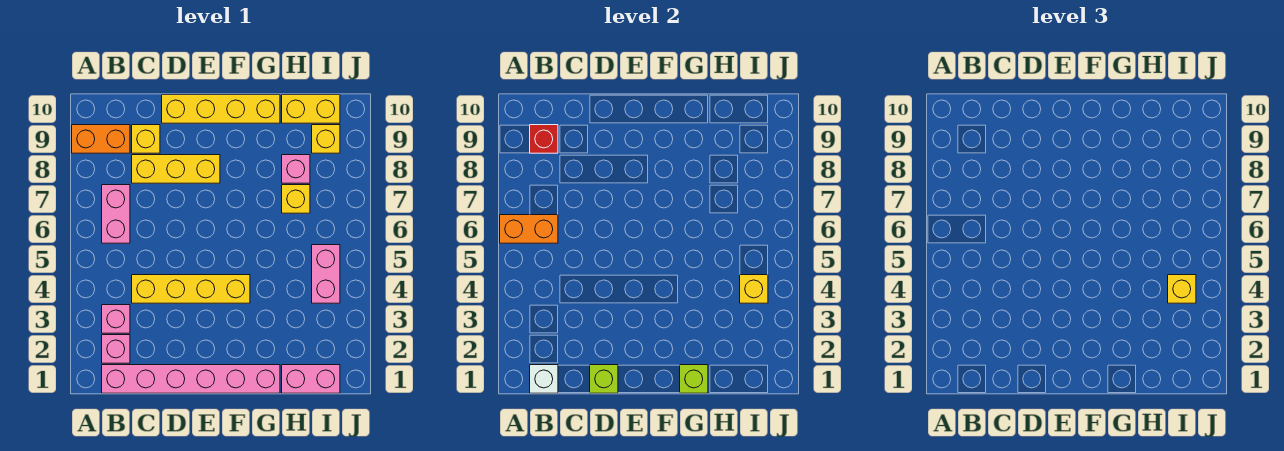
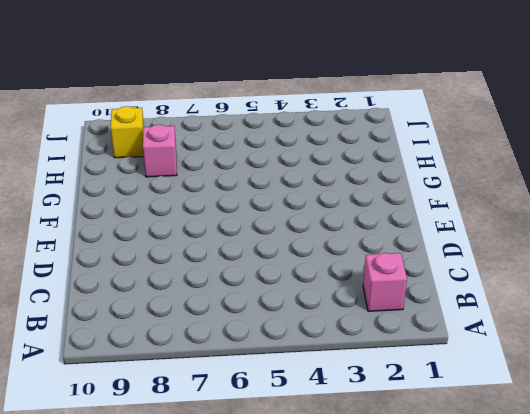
none -> orange 1x2 brick [72,125,130,153]
none -> pink 1x6 brick [102,365,280,393]
none -> pink 1x1 brick [102,305,130,333]

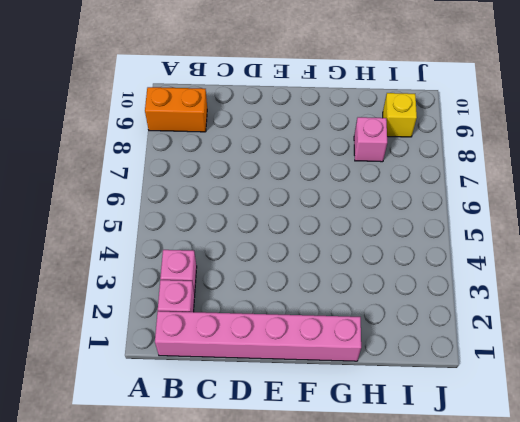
none -> pink 1x2 brick [102,185,130,243]
none -> yellow 1x4 brick [132,275,250,303]
none -> yellow 1x3 brick [132,155,220,183]

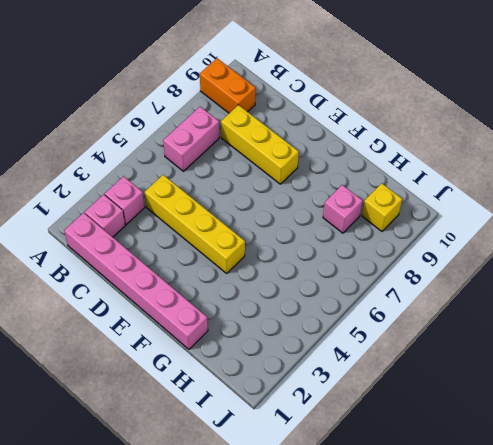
none -> yellow 1x1 brick [132,125,160,153]
none -> yellow 1x4 brick [162,95,280,123]
none -> pink 1x2 brick [282,365,340,393]

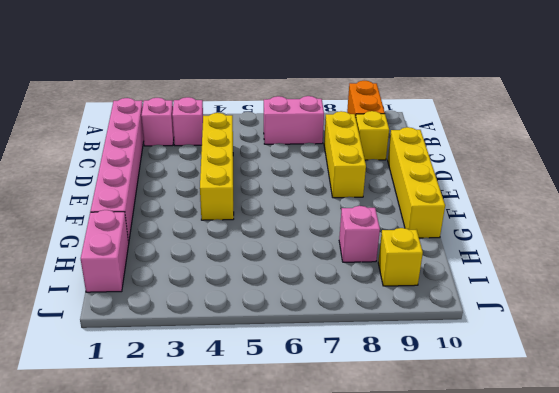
none -> yellow 1x1 brick [282,185,310,213]
none -> yellow 1x2 brick [282,95,340,123]
none -> pink 1x2 brick [312,245,340,303]

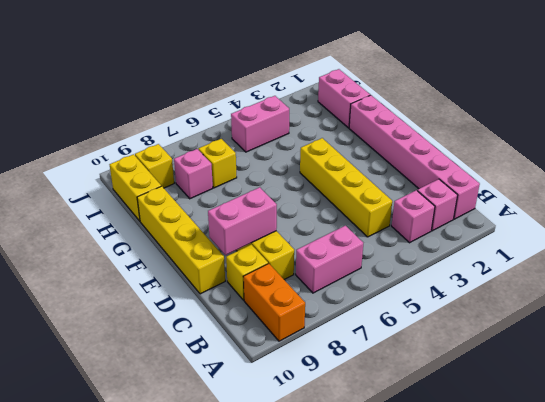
pink 1x2 brick [208,187,277,255] -> none
none -> orange 1x2 brick [500,215,558,243]
none -> white 1x1 brick [530,365,558,393]
none -> red 1x1 brick [530,125,558,153]

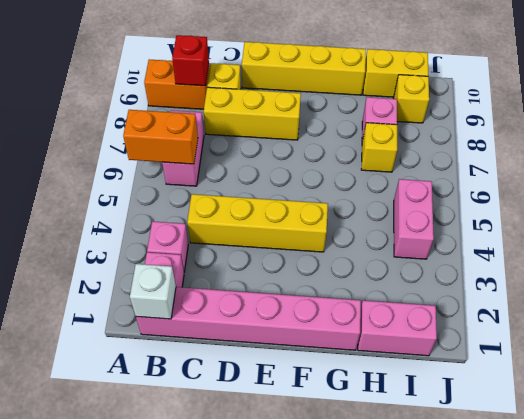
none -> lime 1x1 brick [590,365,618,393]
none -> lime 1x1 brick [680,365,708,393]
none -> yellow 1x1 brick [740,275,768,303]

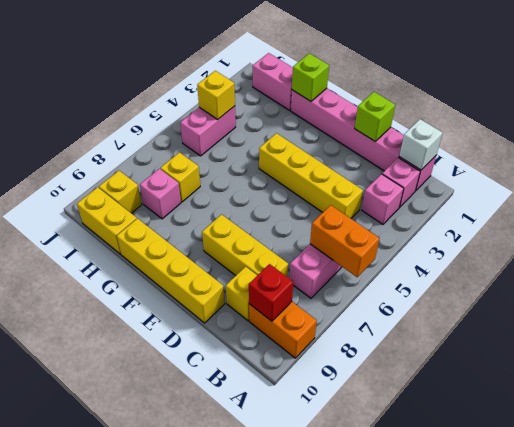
none -> yellow 1x1 brick [1168,275,1196,303]

